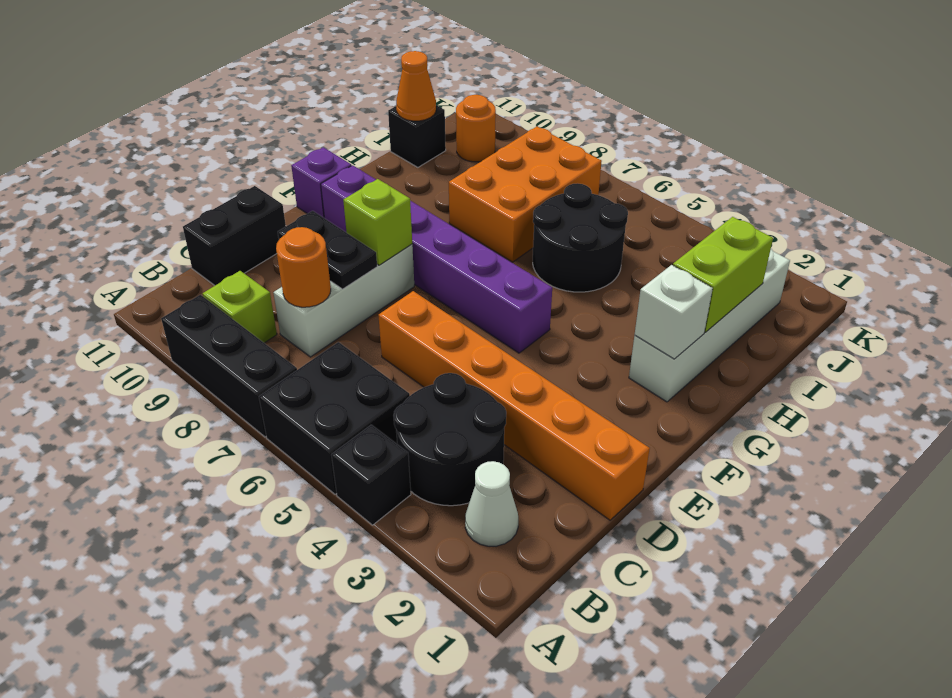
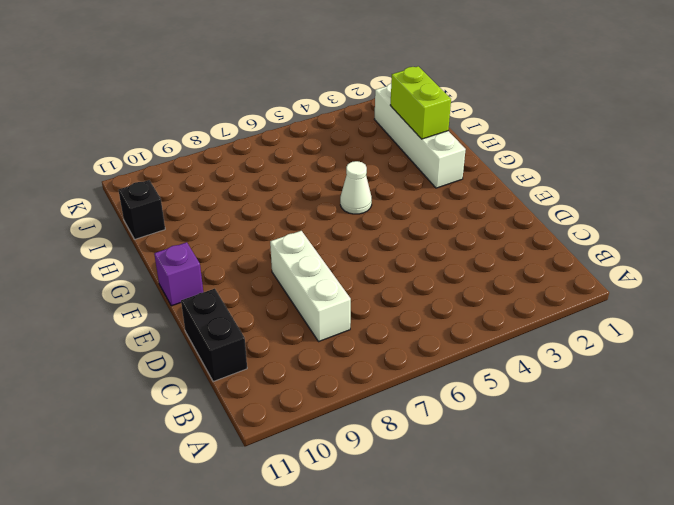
white 1x1 cone [340,161,372,214] -> white 1x1 cone moved to [465,461,518,546]
none -> black 1x1 brick [331,425,411,525]
none -> black 2x2 brick [259,342,410,494]
none -> black 1x3 brick [161,295,297,437]

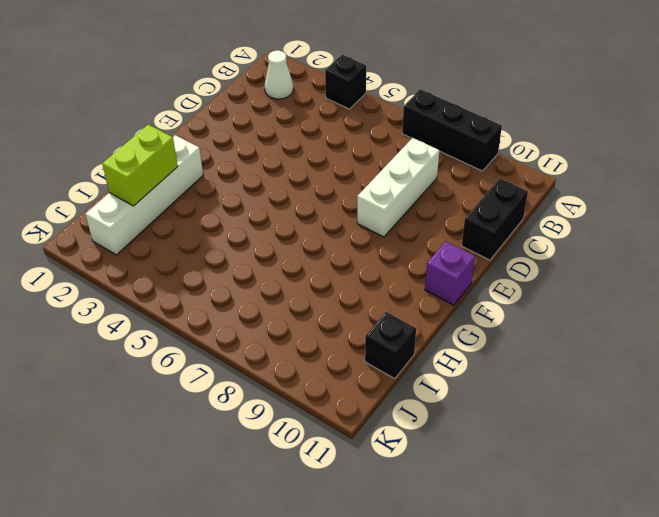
none -> black 2x2 brick [259,342,410,494]
none -> black 2x2 round brick [394,373,506,506]
none -> lime 1x1 brick [203,271,277,343]

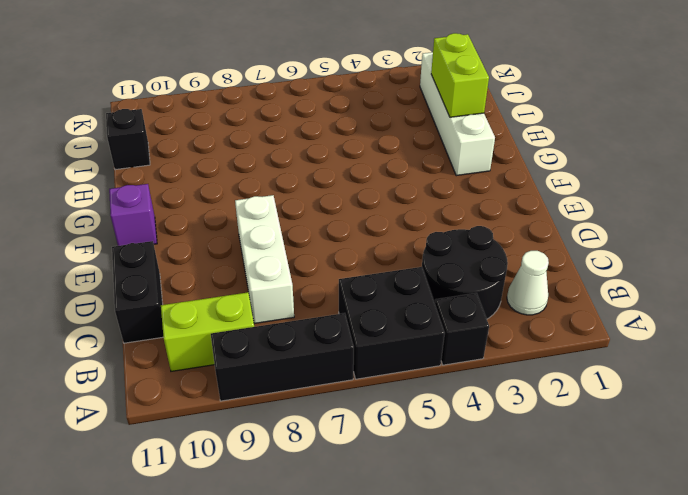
lime 1x2 brick [161,292,254,371] -> lime 1x1 brick [203,271,277,343]
none -> orange 1x6 brick [378,291,650,520]
none -> purple 1x6 brick [321,165,552,353]
none -> black 2x2 round brick [533,183,628,292]

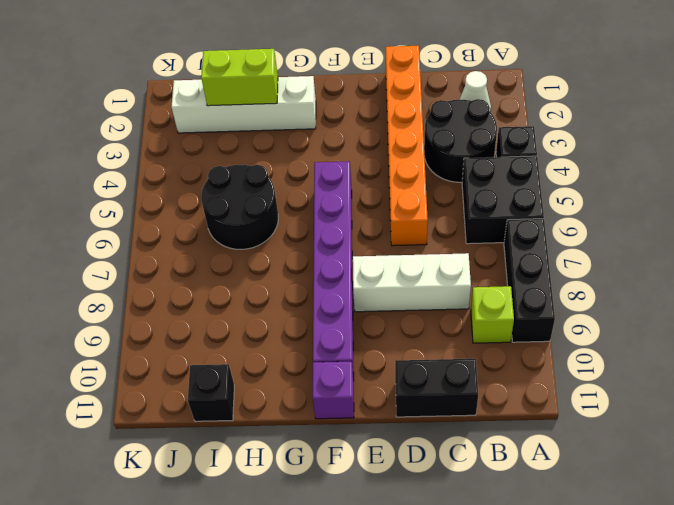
none -> orange 2x3 brick [449,127,602,262]
none -> orange 1x1 round brick [456,95,496,162]
none -> orange 1x1 round brick [276,227,331,307]

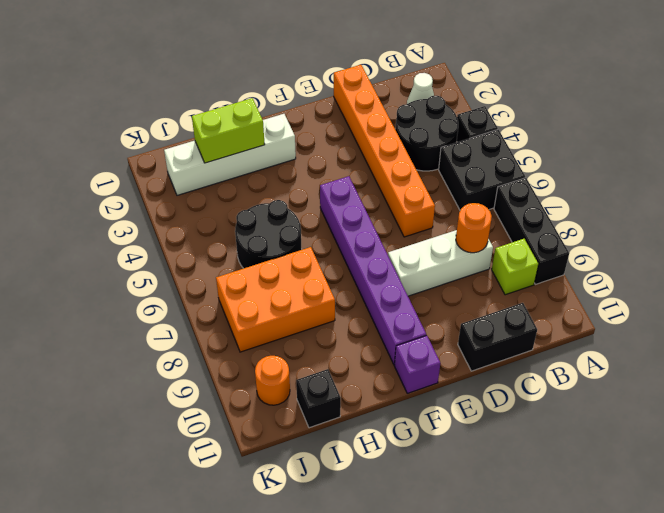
none -> black 1x2 plate [278,211,377,289]
none -> lime 1x1 brick [343,179,412,265]
none -> white 1x1 brick [635,265,713,359]

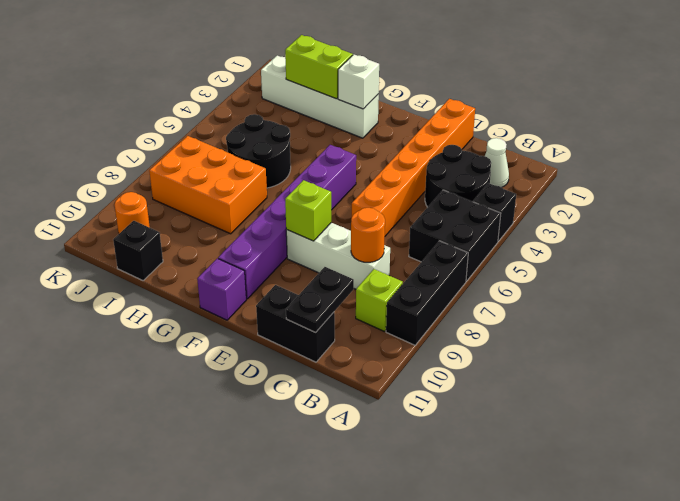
black 1x2 plate [286,267,354,333] -> black 1x2 plate moved to [278,211,377,289]
none -> orange 1x1 cone [396,51,436,121]

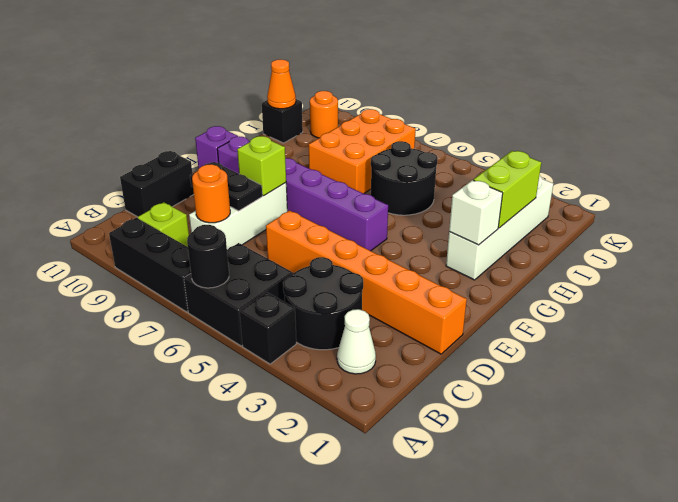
black 1x1 round brick [187,225,229,288] -> none

